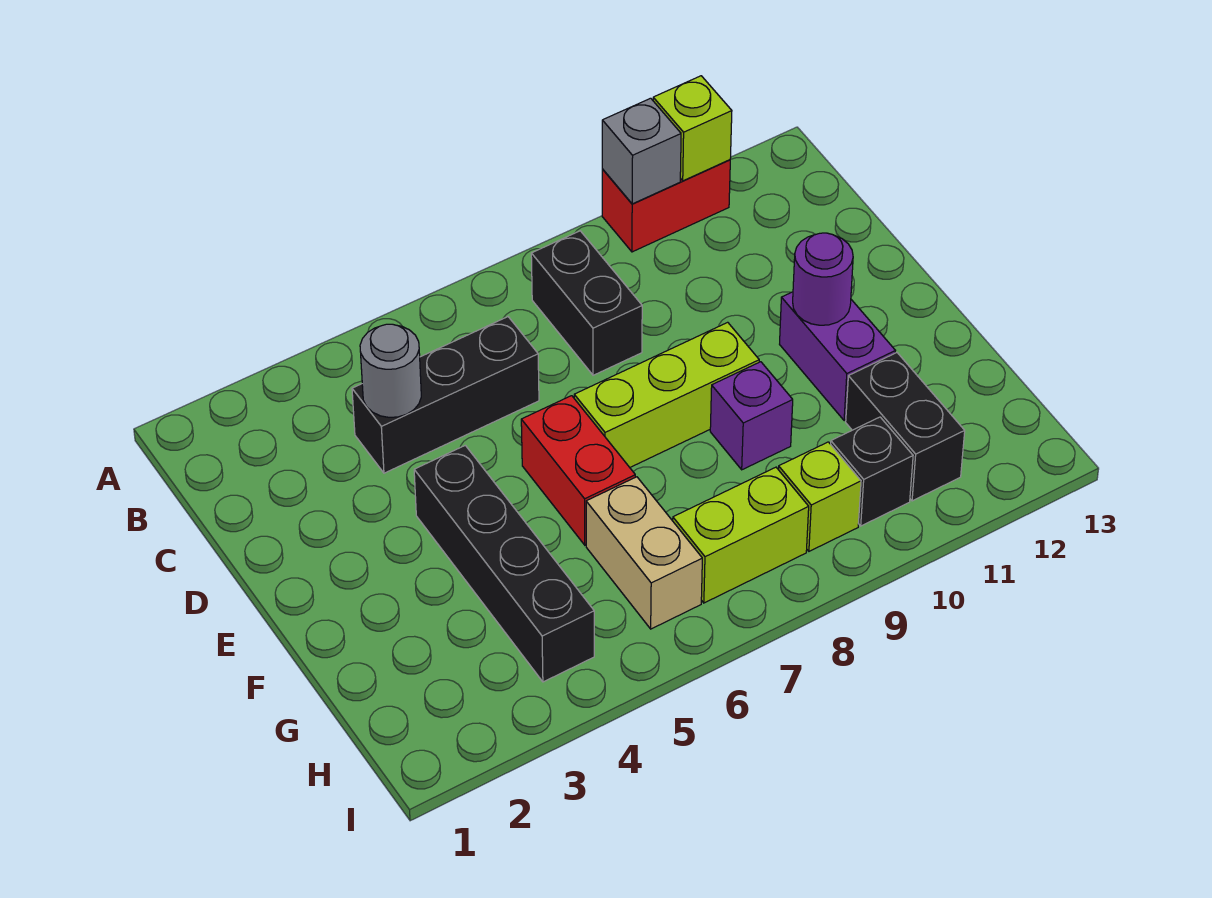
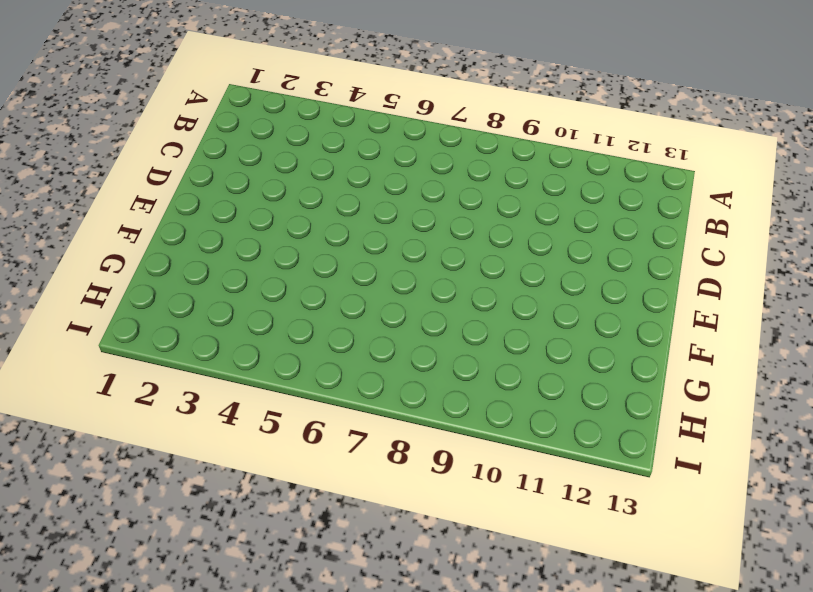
none -> red 1x2 brick [602,160,730,252]
none -> black 1x2 brick [531,231,642,375]
none -> black 1x3 brick [352,317,539,473]

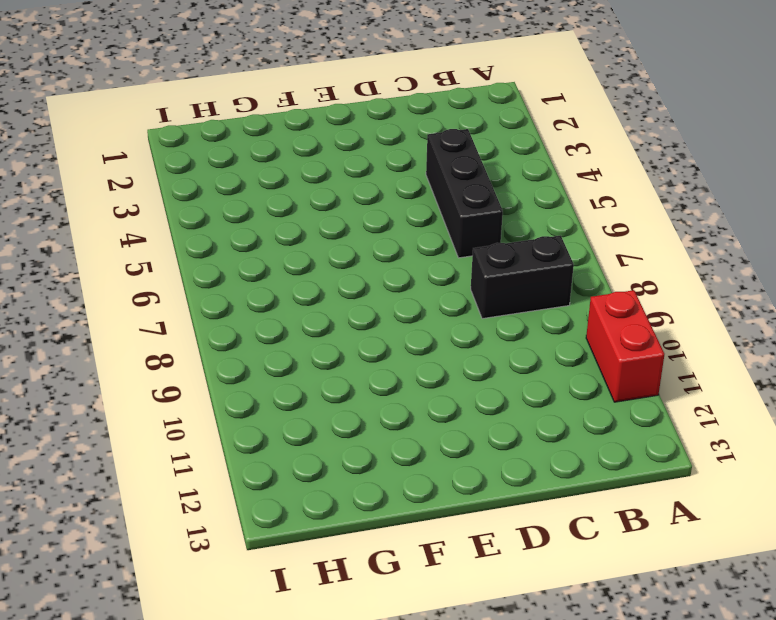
none -> black 1x4 brick [414,445,594,682]
none -> red 1x2 brick [521,396,635,545]
none -> lime 1x3 brick [574,322,759,467]

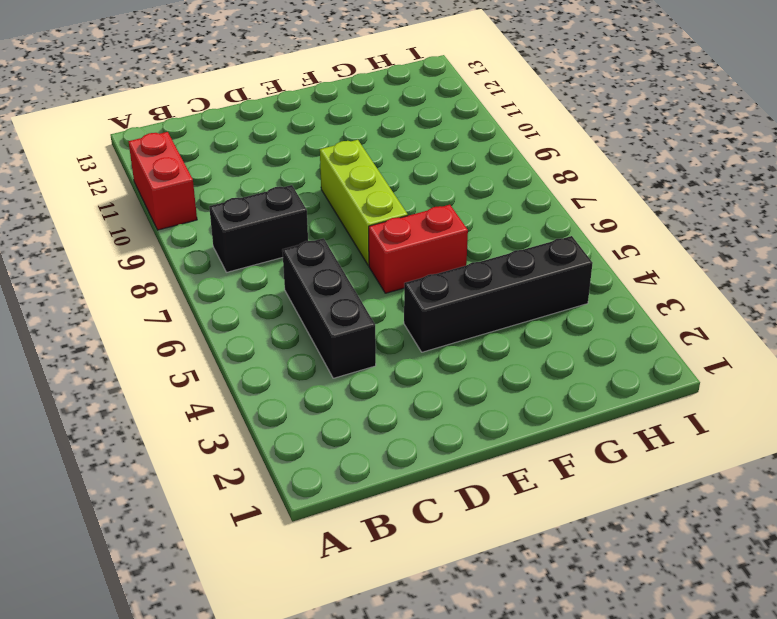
none -> purple 1x2 brick [780,292,895,421]
none -> purple 1x1 brick [710,362,793,470]
none -> tan 1x2 brick [586,477,702,629]

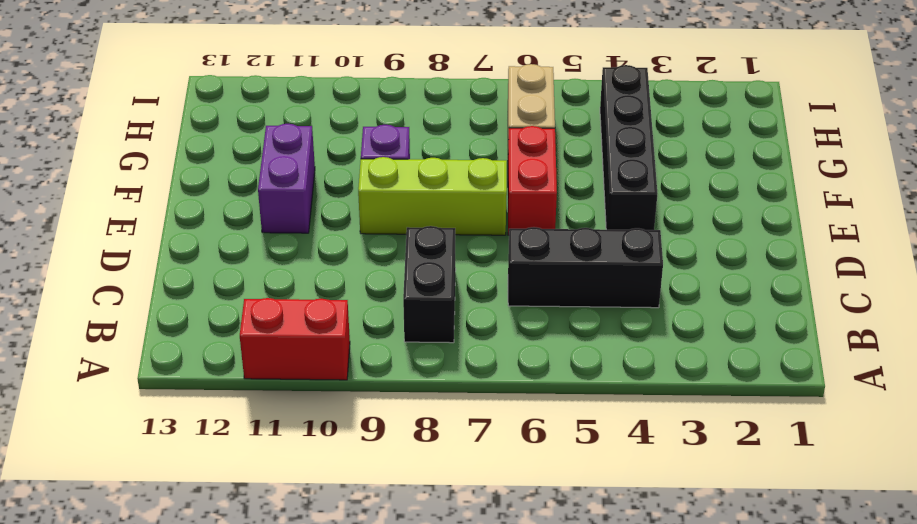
none -> black 1x2 brick [846,353,965,501]
none -> lime 1x2 brick [673,467,809,603]
none -> lime 1x1 brick [778,442,861,551]

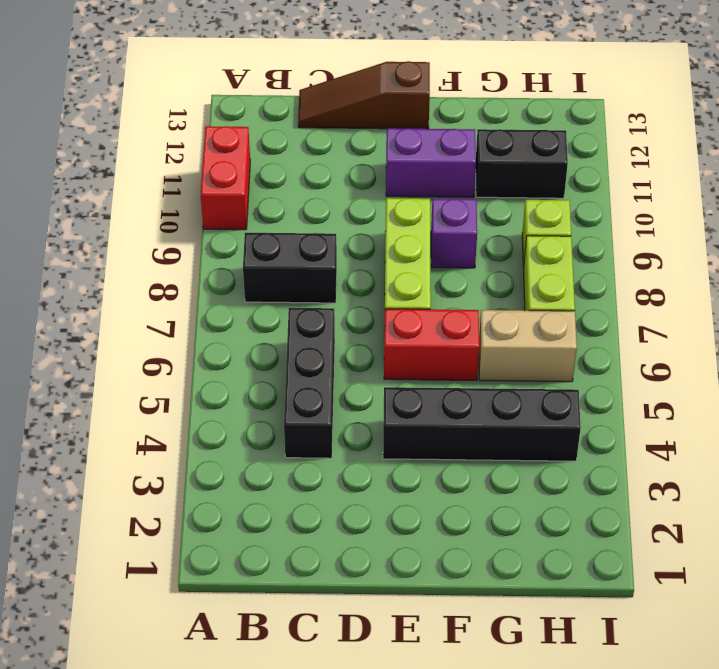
brown 1x3 slope [298,61,430,129] -> none
none -> black 1x1 brick [831,417,913,526]
none -> grey 1x1 brick [602,98,681,204]
none -> lime 1x1 brick [653,76,732,181]

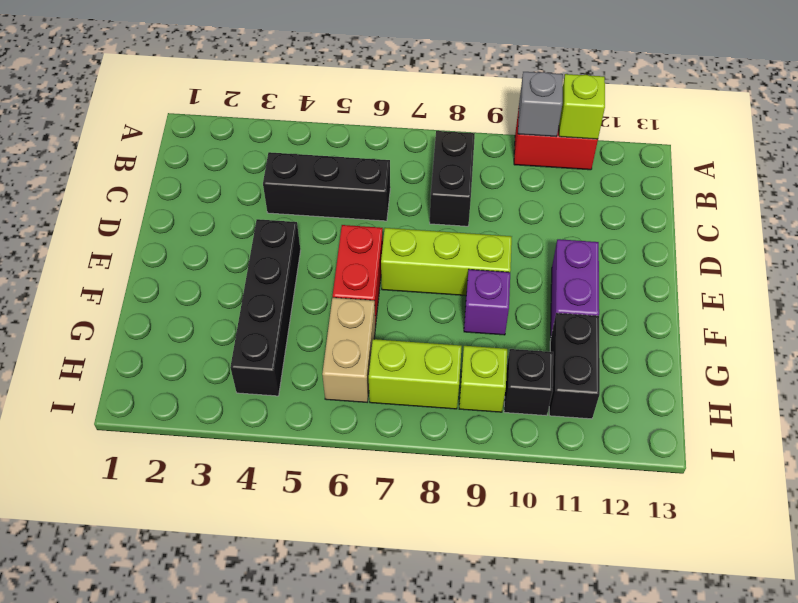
none -> grey 1x1 round brick [360,324,421,417]
none -> purple 1x1 round brick [793,233,853,325]

